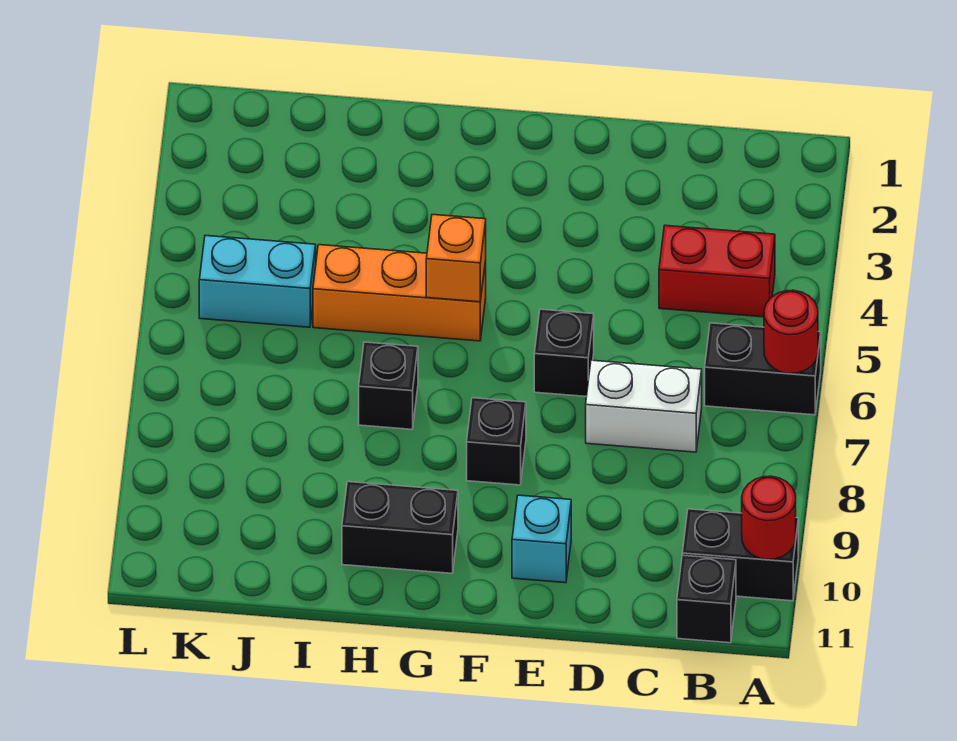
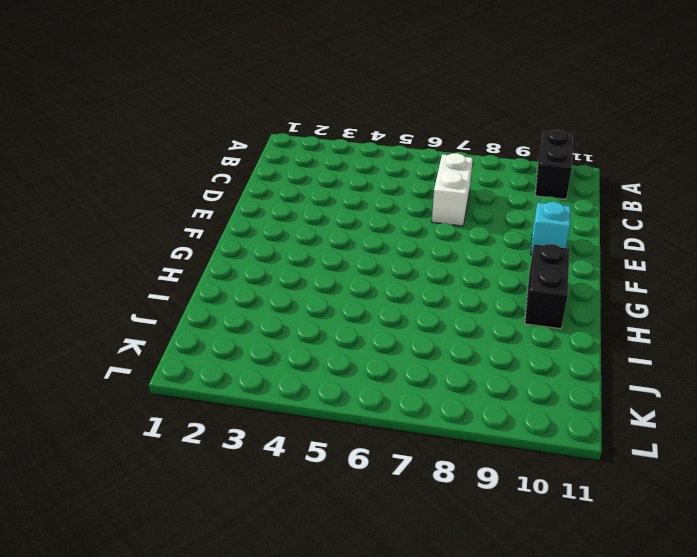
none -> black 1x2 brick [705,323,821,415]
none -> red 1x2 brick [659,225,775,317]
none -> black 1x1 brick [677,555,736,643]

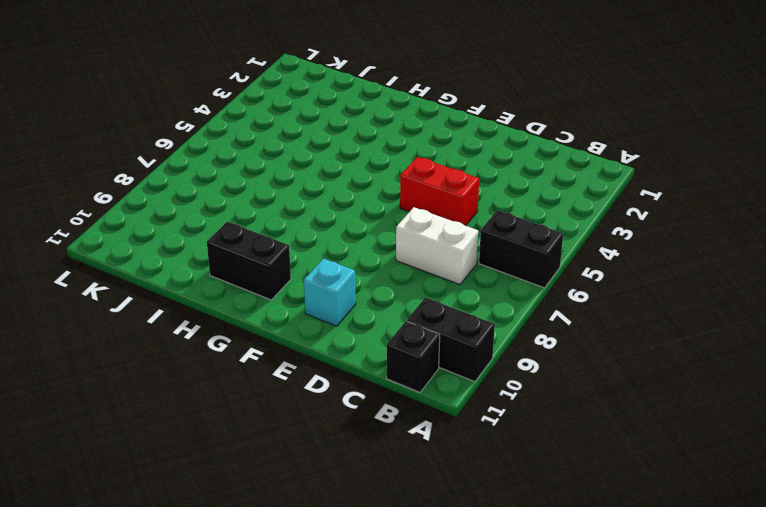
red 1x2 brick [400,157,479,226] -> red 1x2 brick moved to [659,225,775,317]
none -> black 1x1 brick [534,309,594,397]
none -> black 1x1 brick [467,398,526,485]
none -> orange 1x3 brick [313,245,486,341]

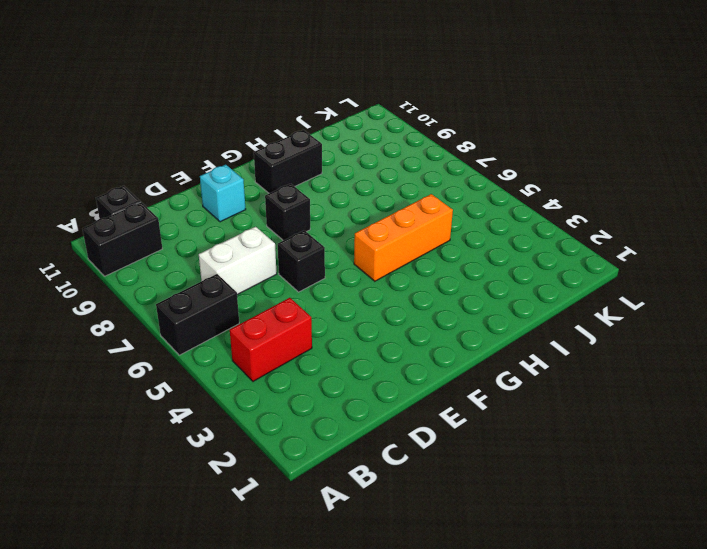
none -> black 1x1 brick [359,342,418,429]
none -> cyan 1x2 brick [199,235,316,327]
none -> red 1x1 round brick [764,290,818,374]

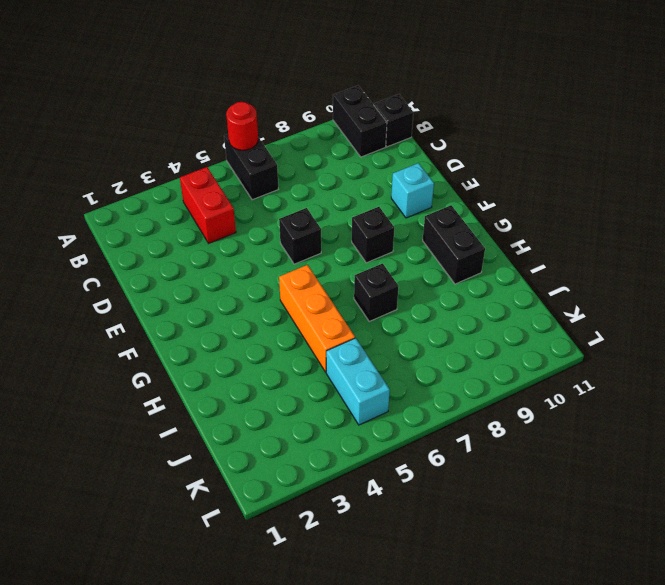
none -> white 1x2 brick [586,360,702,452]
none -> red 1x1 round brick [742,476,796,559]
none -> orange 1x1 brick [426,214,486,302]

